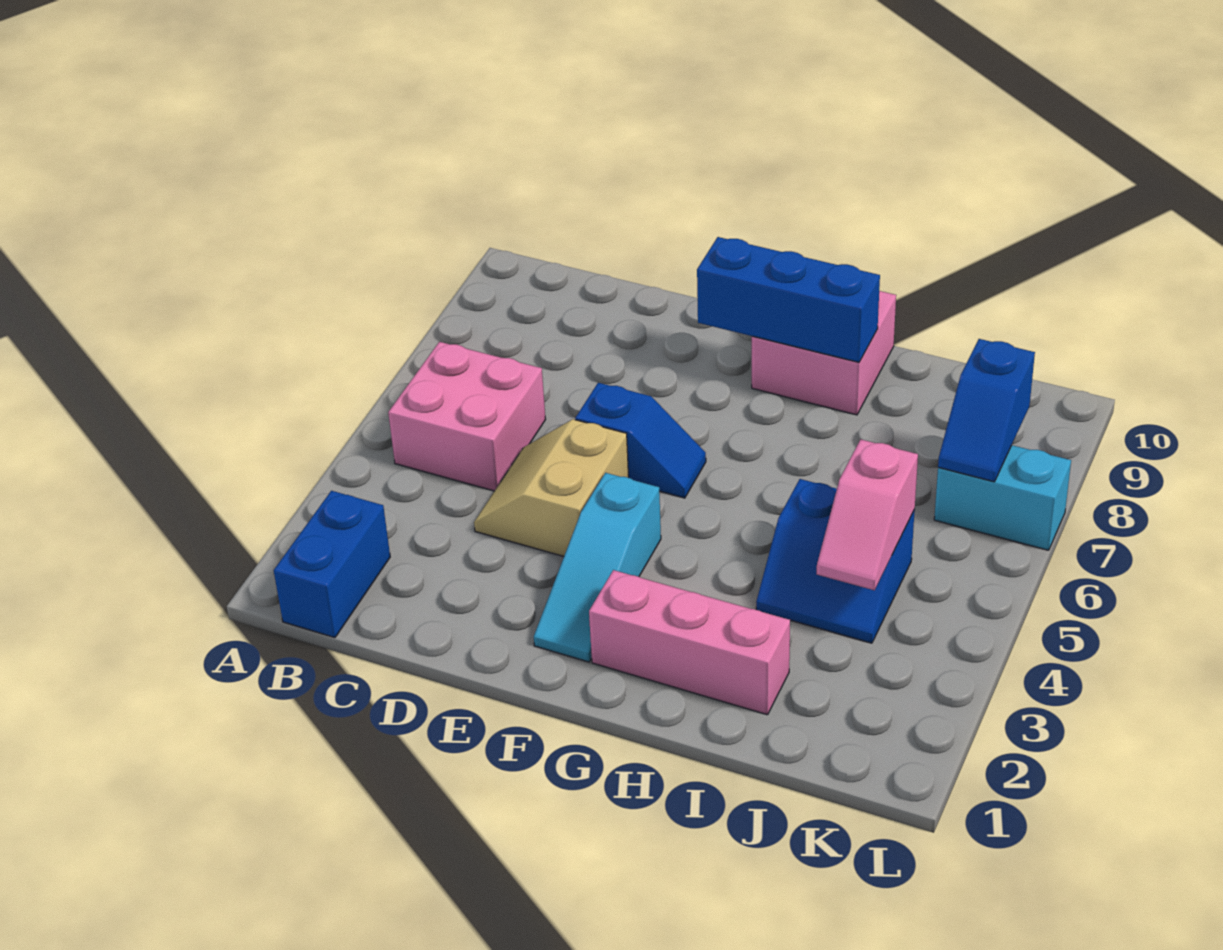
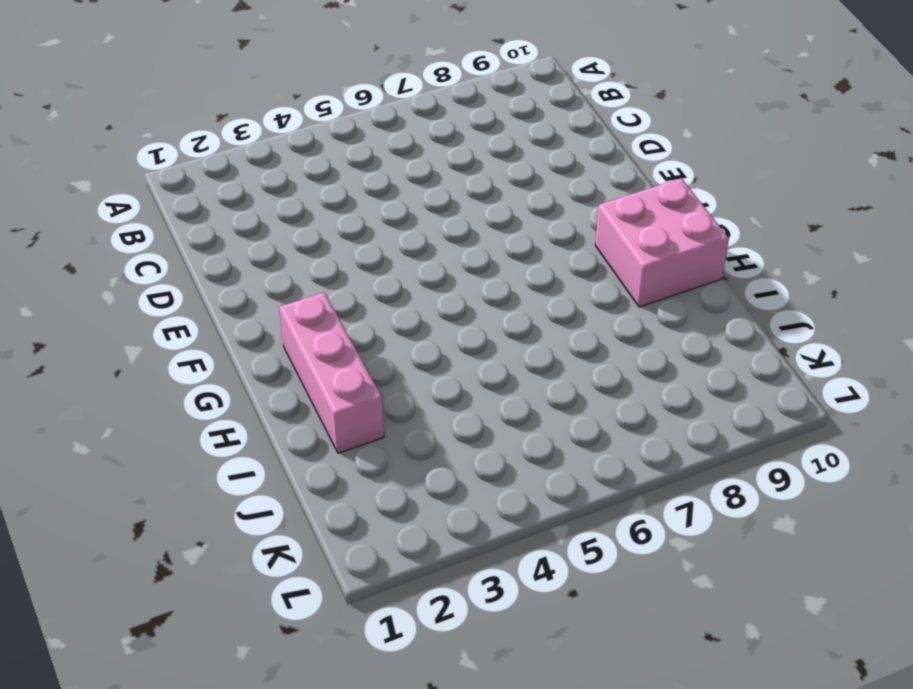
none -> blue 1x2 brick [274,491,390,638]
none -> pink 2x2 brick [388,342,546,491]
none -> tan 2x2 slope [474,419,629,557]

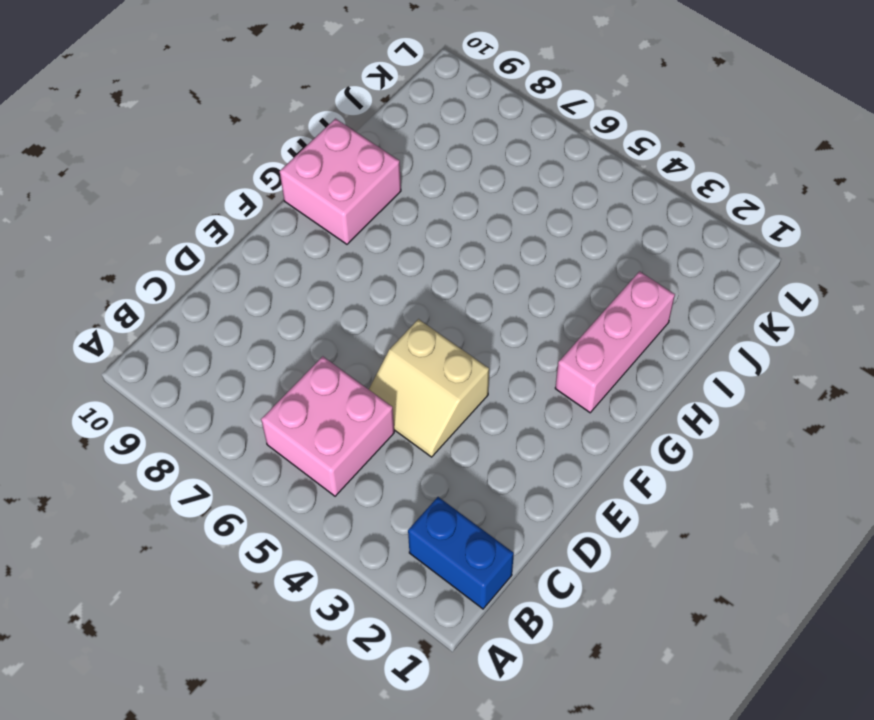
none -> blue 1x2 slope [575,383,706,498]
none -> cyan 1x3 slope [534,473,661,662]
none -> blue 2x2 slope [756,479,915,643]

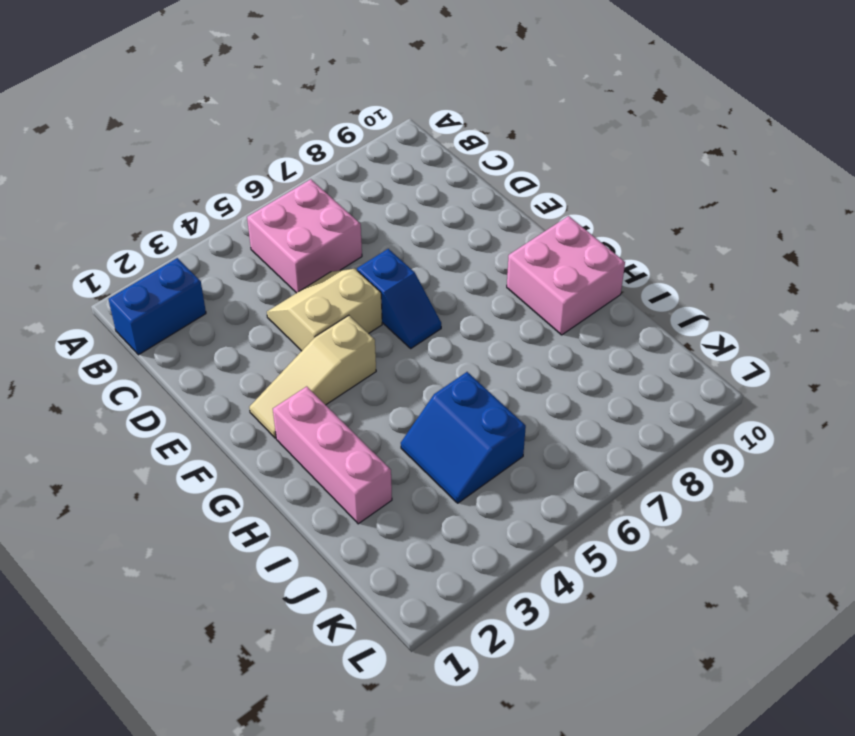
tan 1x3 slope [249,315,376,438] -> cyan 1x3 slope [534,473,661,662]
none -> cyan 1x2 brick [934,445,1071,550]
none -> blue 1x3 brick [697,237,880,362]
none -> pink 1x2 slope [817,439,918,590]

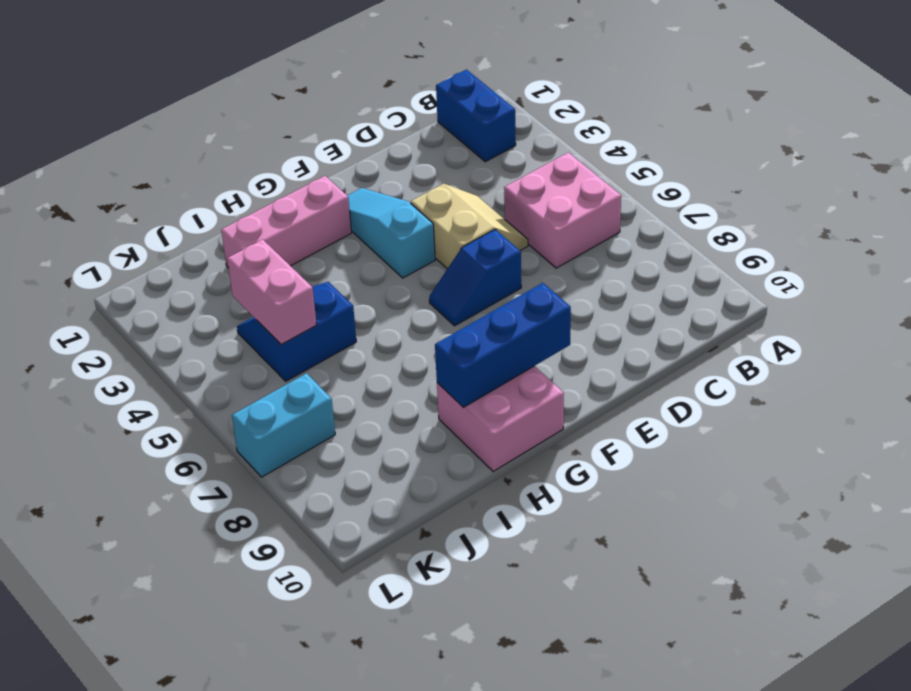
pink 1x2 brick [227,239,317,345] -> pink 1x2 slope [817,439,918,590]
none -> blue 1x2 slope [938,339,1035,482]

